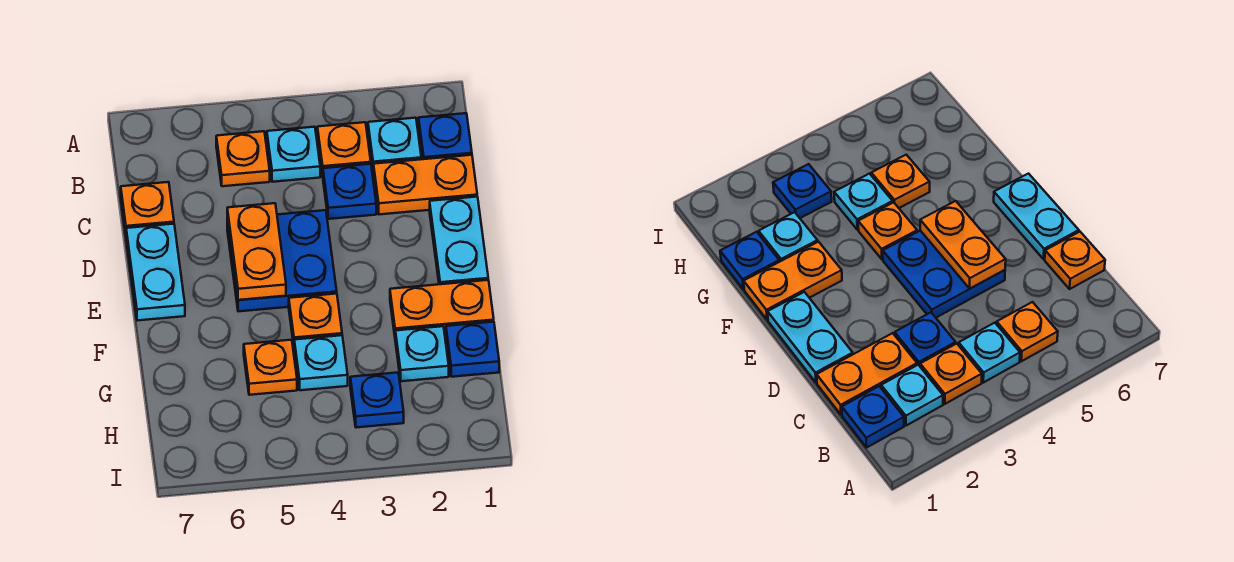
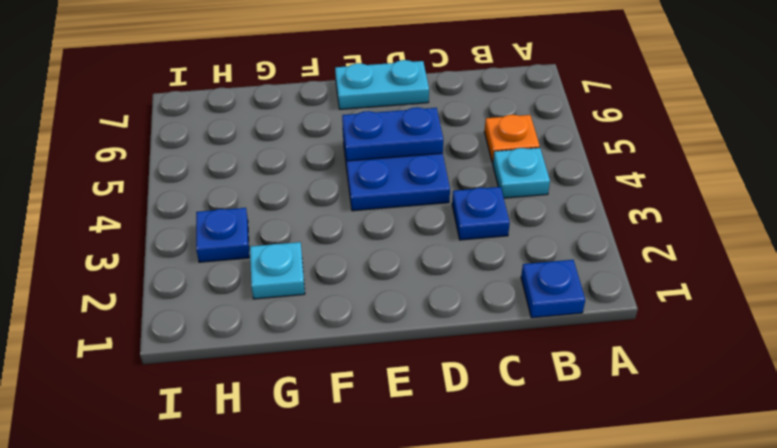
blue 1x2 plate [342,107,443,161] -> orange 1x2 plate [227,203,286,300]
none -> cyan 1x1 plate [368,118,421,167]
none -> orange 1x1 plate [317,122,371,176]
none -> orange 1x2 plate [373,155,477,214]

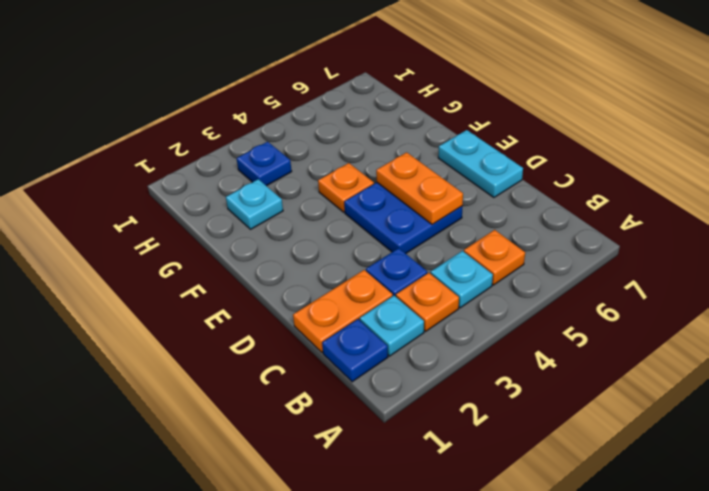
none -> orange 1x1 plate [121,182,174,234]
none -> cyan 1x2 plate [430,197,488,284]
none -> orange 1x2 plate [390,280,494,335]

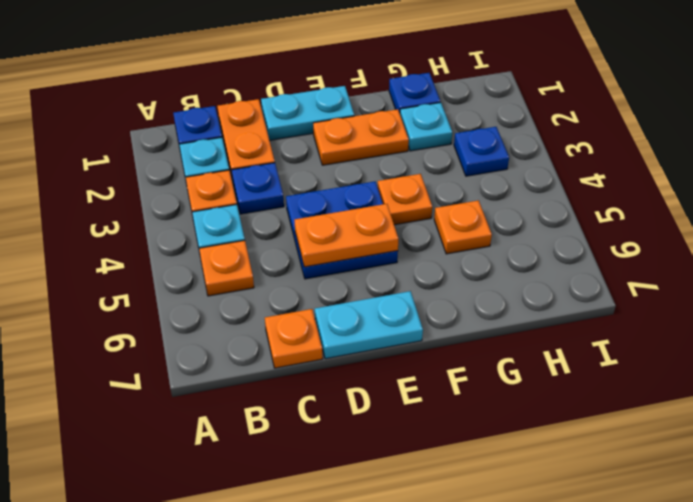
orange 1x2 plate [313,109,409,165] -> orange 1x2 plate turned to [390,280,494,335]
none -> cyan 1x1 plate [294,335,348,390]

